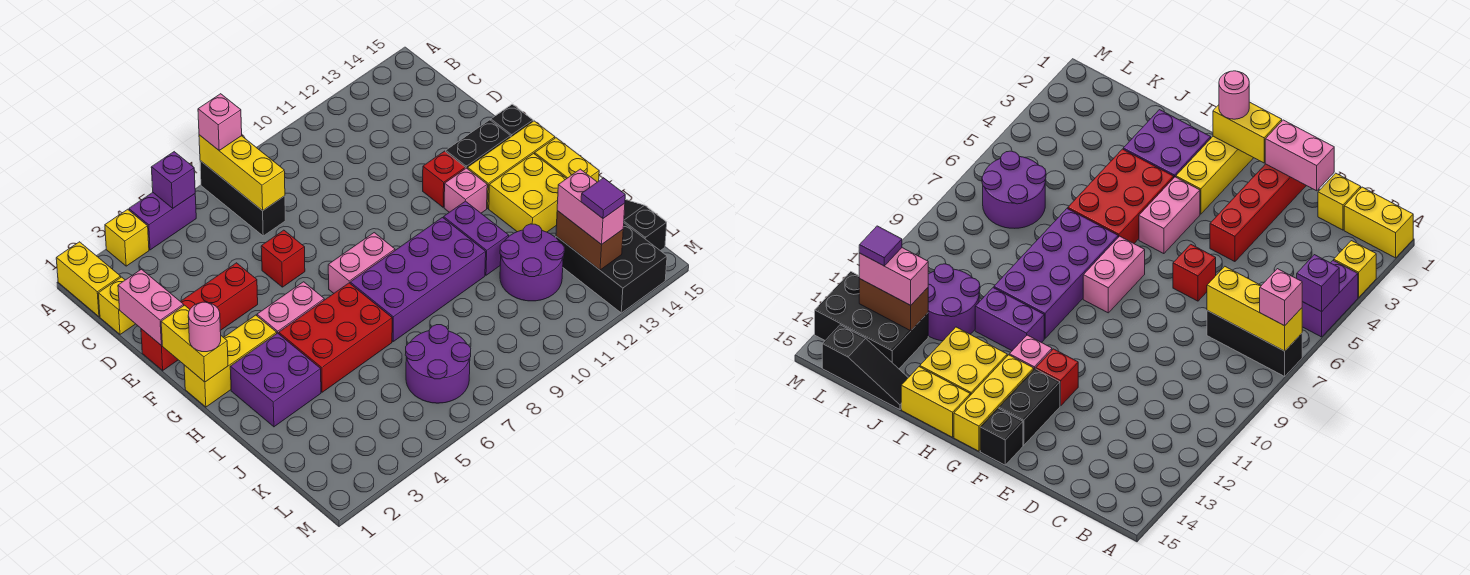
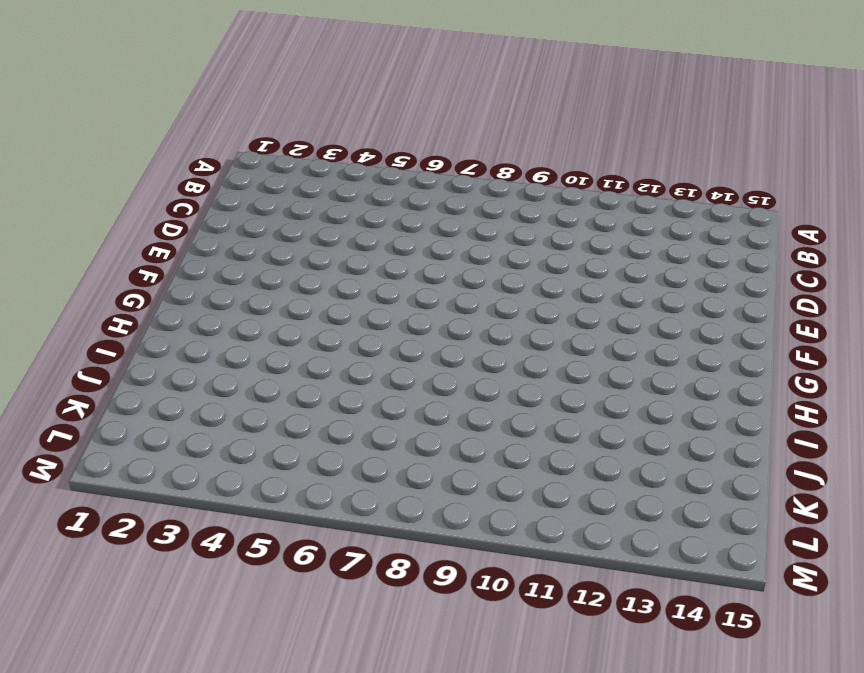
none -> yellow 1x2 brick [56,242,121,317]
none -> yellow 1x1 brick [105,209,149,266]
none -> purple 1x2 brick [129,193,196,250]
none -> black 1x3 brick [200,161,285,236]

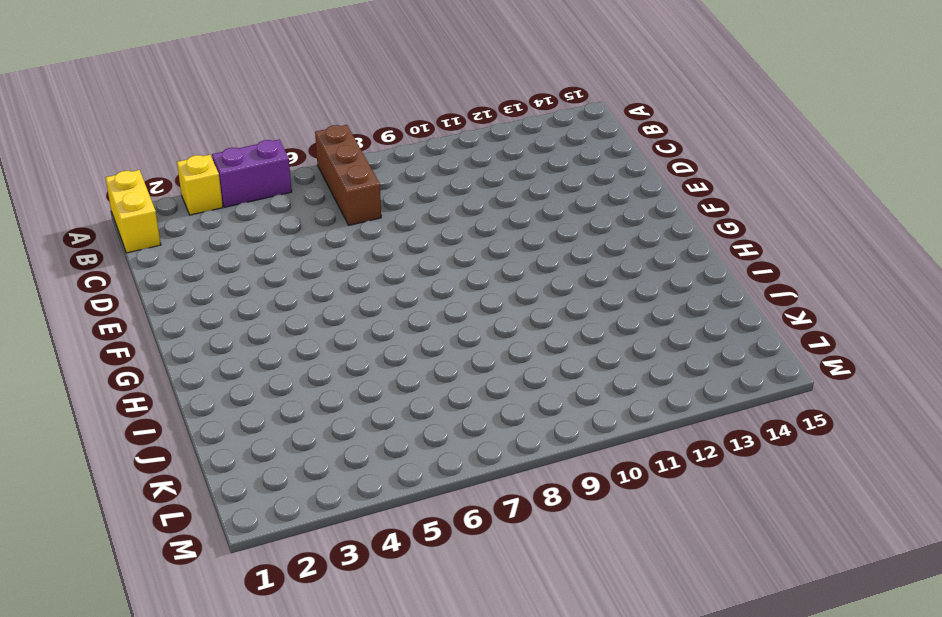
brown 1x3 brick [315,125,381,225] -> black 1x3 brick [200,161,285,236]
none -> yellow 1x1 brick [98,277,135,334]
none -> red 1x4 brick [141,263,258,370]
none -> red 1x1 brick [261,230,305,287]
none -> red 1x1 brick [423,151,465,207]

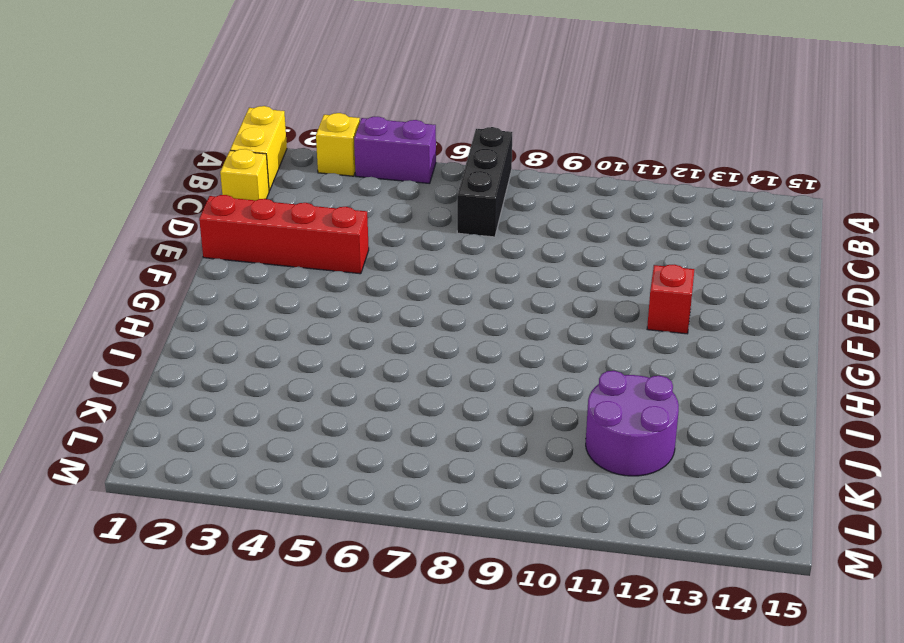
none -> red 1x1 brick [261,230,305,287]
none -> black 1x2 brick [446,120,511,169]
none -> black 1x1 brick [491,104,533,137]
none -> yellow 1x3 brick [184,315,277,407]

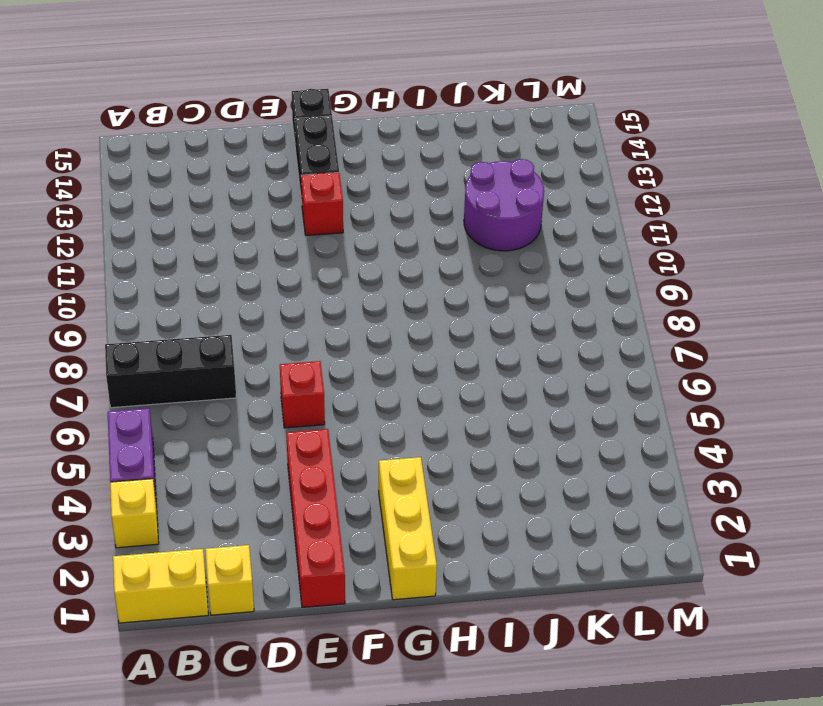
none -> pink 1x2 brick [257,282,324,334]
none -> pink 1x2 brick [328,233,395,293]
none -> pink 1x1 brick [444,168,487,213]
none -> yellow 1x3 brick [467,121,555,208]

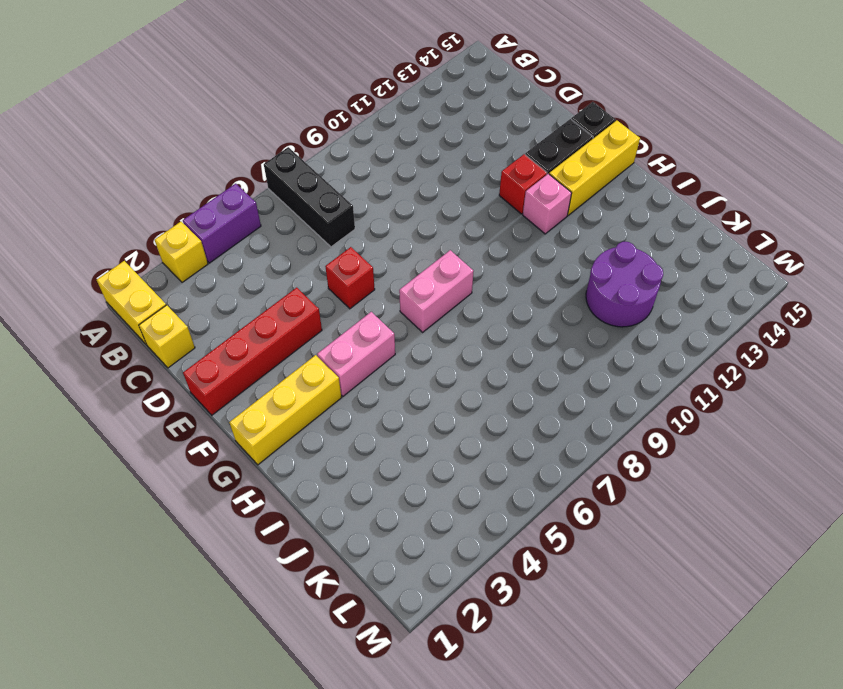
none -> purple 2x2 brick [230,333,321,427]
none -> red 2x3 brick [279,283,392,392]
none -> purple 2x4 brick [350,218,486,341]
none -> purple 1x2 brick [444,201,509,275]

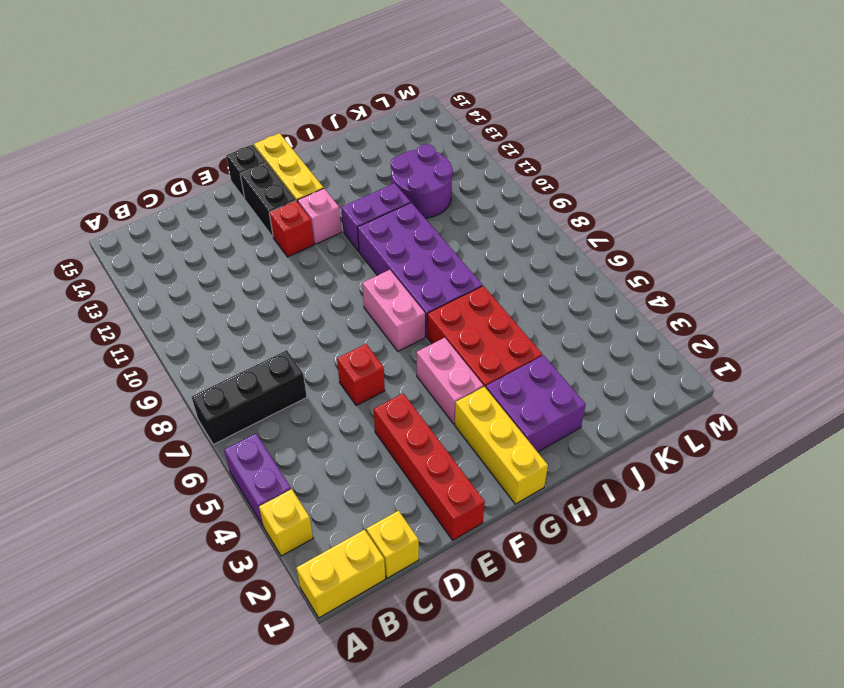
none -> yellow 2x2 brick [489,153,566,232]
none -> yellow 1x2 brick [535,138,599,182]
none -> black 1x3 slope [624,200,667,251]
none -> purple 2x2 round brick [405,325,471,403]

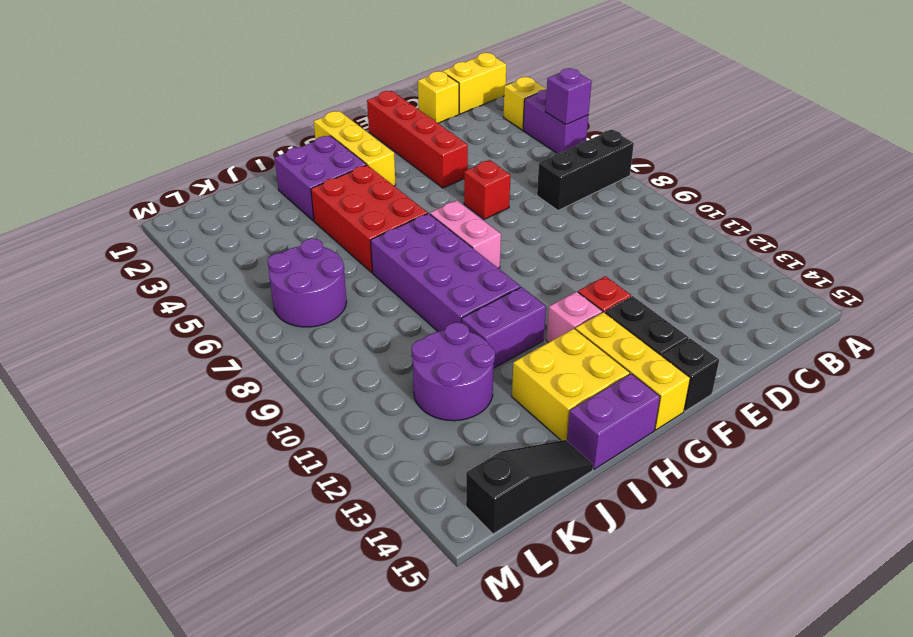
purple 1x2 brick [567,374,660,469] -> yellow 1x2 brick [535,138,599,182]
none -> pink 1x2 brick [257,282,324,334]
none -> black 2x3 brick [556,223,667,313]
none -> yellow 1x3 brick [199,135,285,211]
none -> pink 1x2 brick [118,269,184,346]

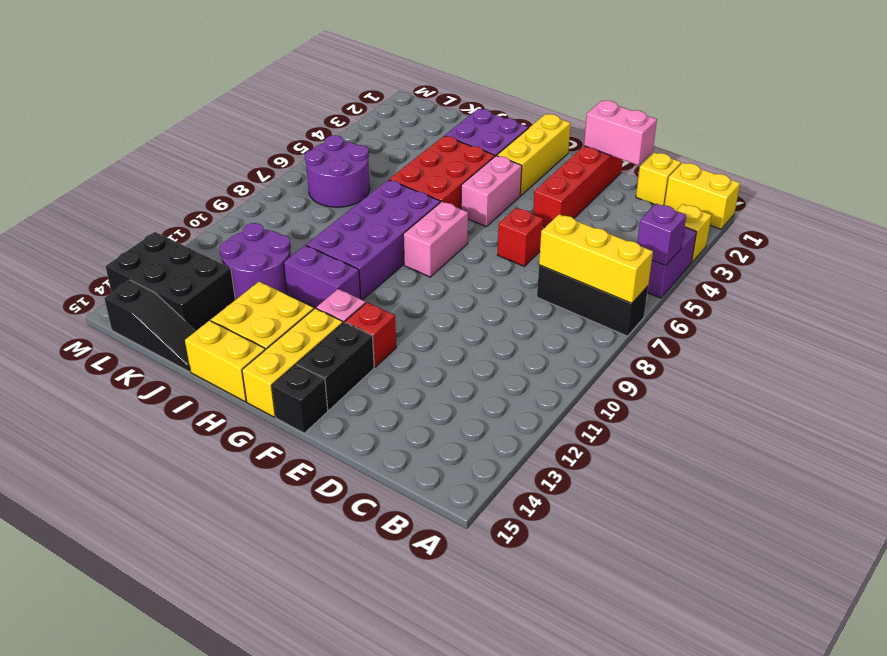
none -> yellow 1x2 brick [161,305,228,382]
none -> brown 1x2 brick [556,211,623,270]
none -> pink 1x1 brick [198,94,242,150]
none -> pink 1x1 round brick [188,302,221,352]

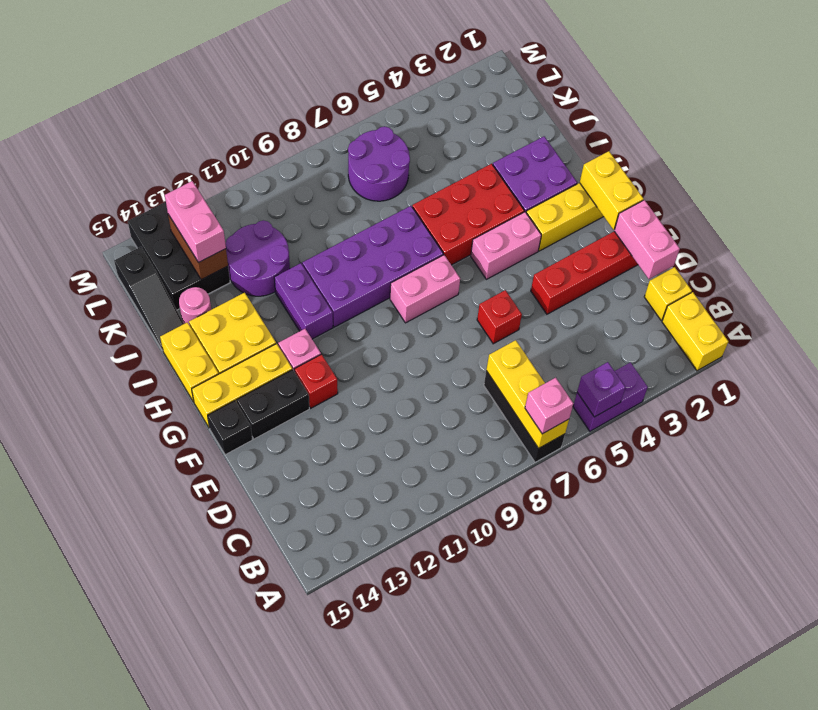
pink 1x1 round brick [179,287,211,324] -> pink 1x1 round brick moved to [188,302,221,352]
none -> yellow 1x1 brick [105,209,149,266]
none -> purple 1x1 tile [581,178,625,218]

